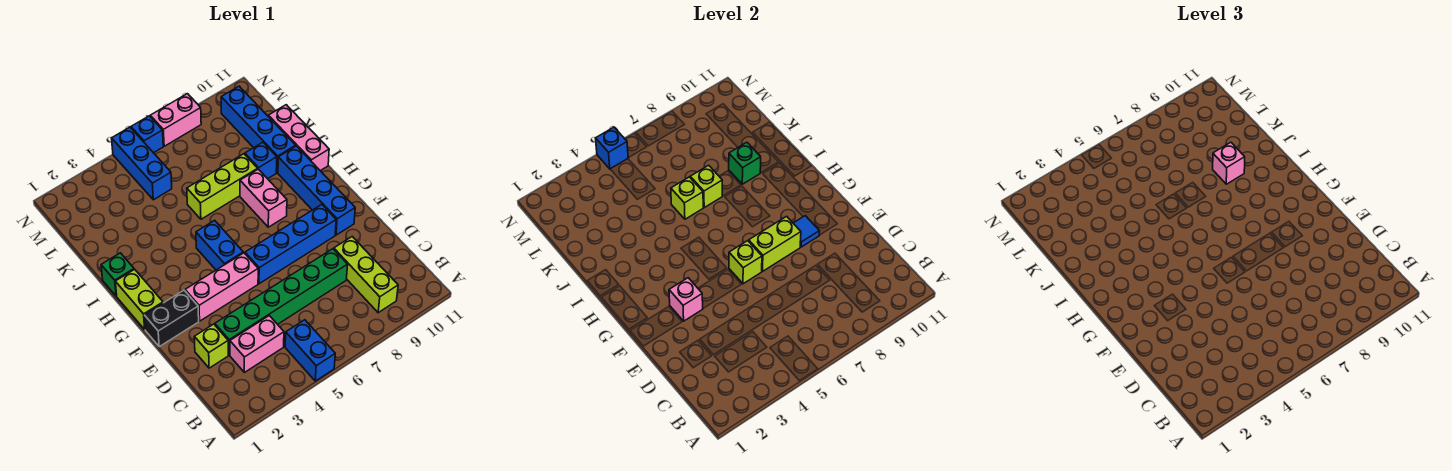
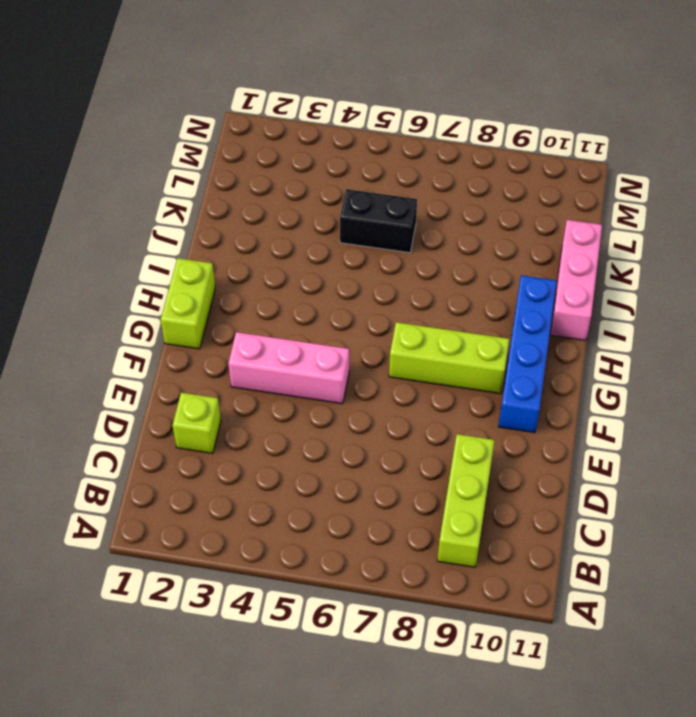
lime 1x3 brick [389,322,509,394] -> lime 1x3 brick moved to [187,154,258,219]
black 1x2 brick [340,189,417,253] -> black 1x2 brick moved to [144,290,199,347]
none -> blue 1x2 brick [285,320,335,381]
none -> pink 1x2 brick [230,316,284,372]
none -> green 1x6 brick [215,249,348,355]

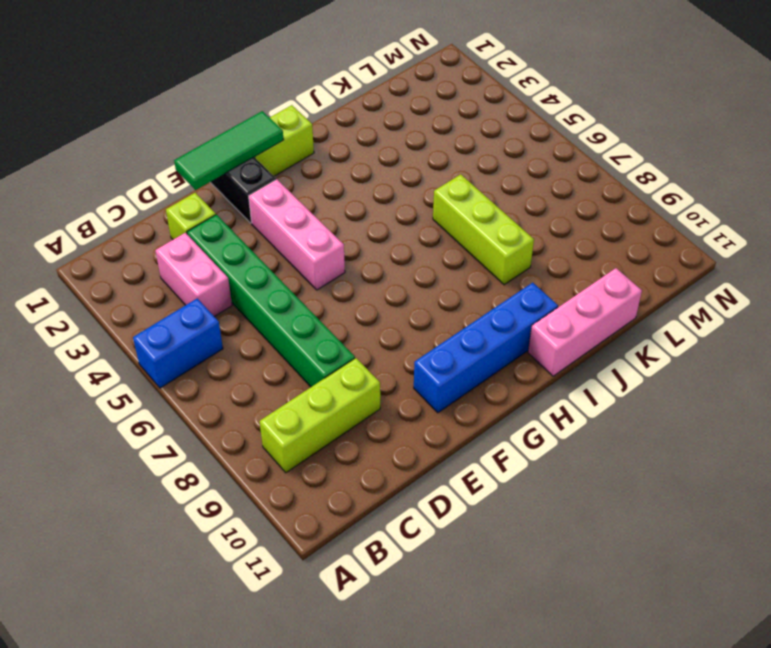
green 1x3 tile [174,111,283,190] -> none
none -> blue 1x4 brick [245,205,336,284]
none -> blue 1x2 brick [196,220,243,270]
none -> pink 1x2 brick [240,169,287,227]

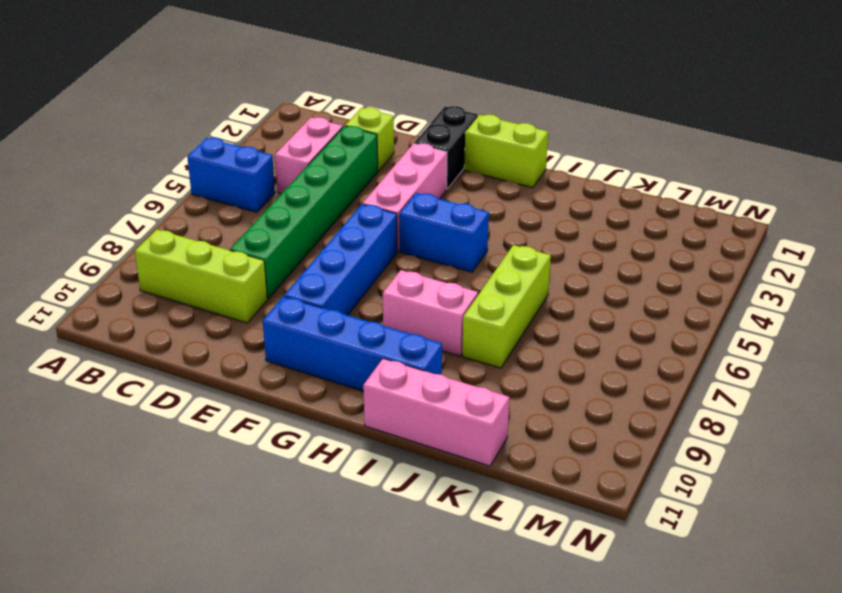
none -> green 1x1 brick [101,253,134,296]
none -> blue 1x1 brick [245,142,277,179]
none -> blue 1x4 brick [221,86,296,173]

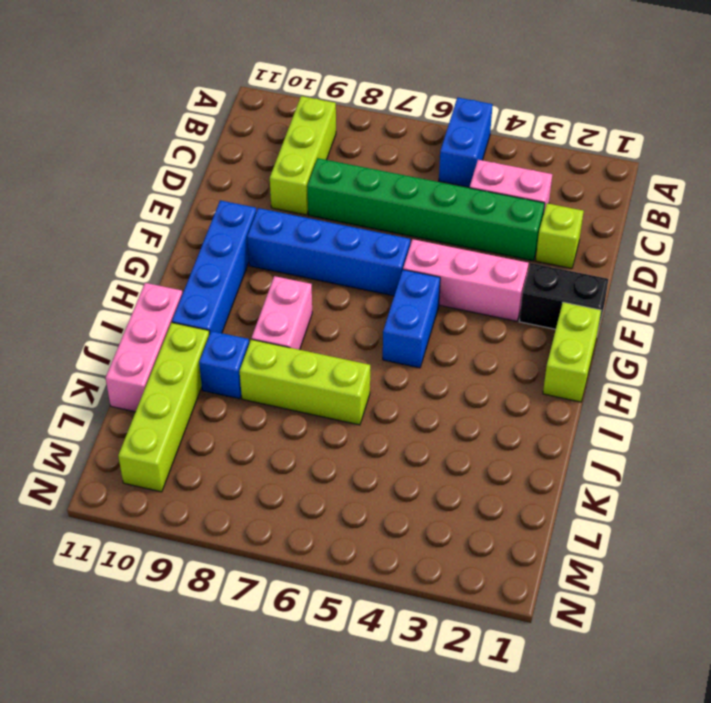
lime 1x4 brick [118,323,209,492] -> blue 1x4 brick [221,86,296,173]
none -> green 1x1 brick [101,253,134,296]
none -> blue 1x3 brick [112,127,172,200]
none -> blue 1x1 brick [131,116,163,153]

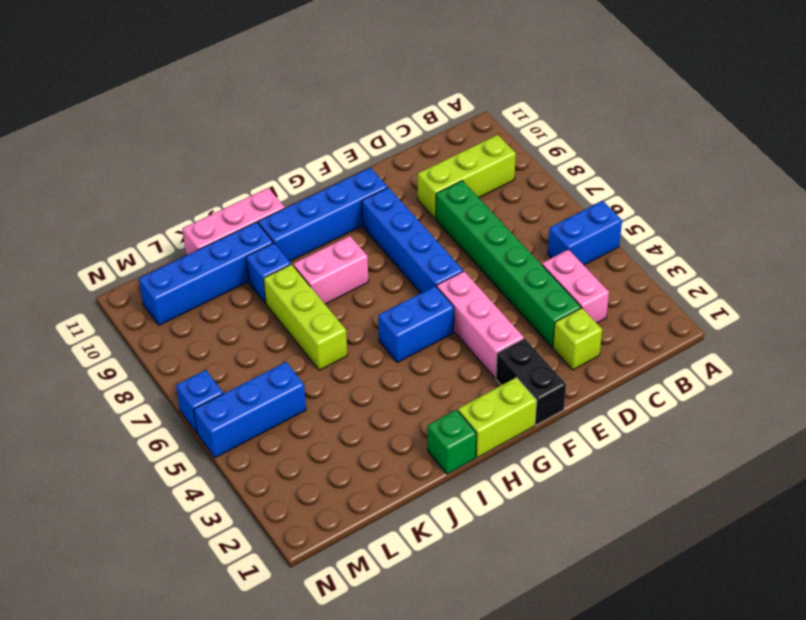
none -> pink 1x2 brick [150,94,201,146]
none -> pink 1x1 brick [669,278,703,321]
none -> lime 1x1 brick [729,241,762,284]

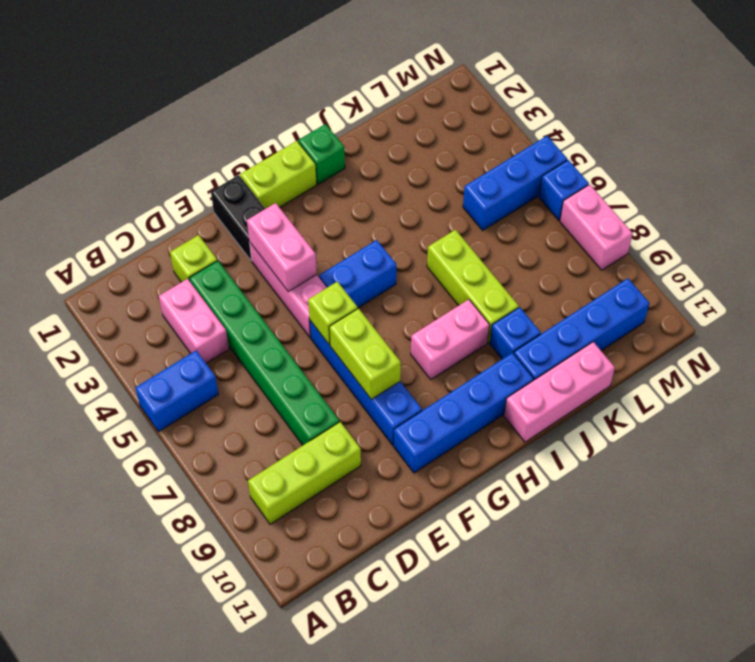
pink 1x2 brick [247,203,317,292] -> pink 1x1 brick [669,278,703,321]
none -> blue 1x1 tile [793,216,819,247]
none -> lime 1x1 brick [671,177,703,219]
none -> lime 1x1 brick [690,165,722,207]

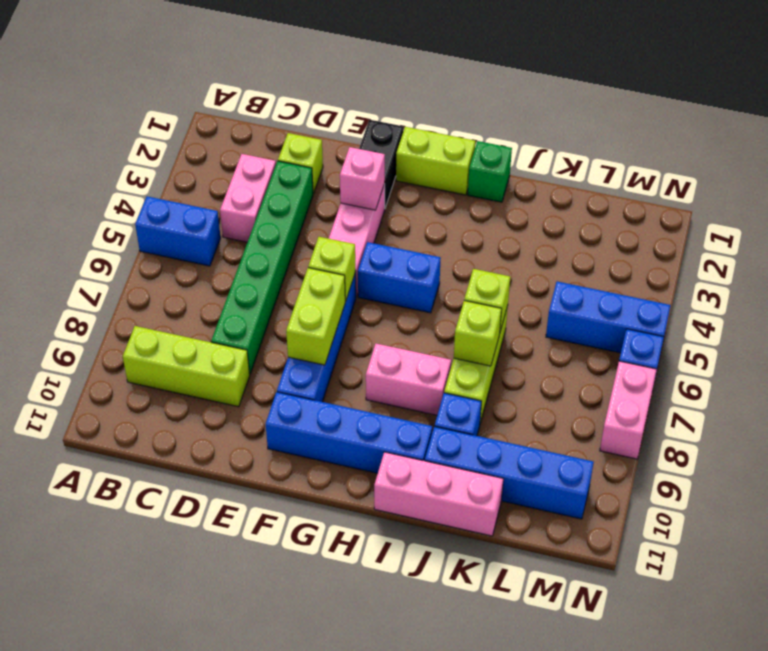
none -> blue 1x1 tile [793,216,819,247]
none -> green 1x1 brick [729,142,761,184]
none -> blue 1x1 brick [596,127,628,169]

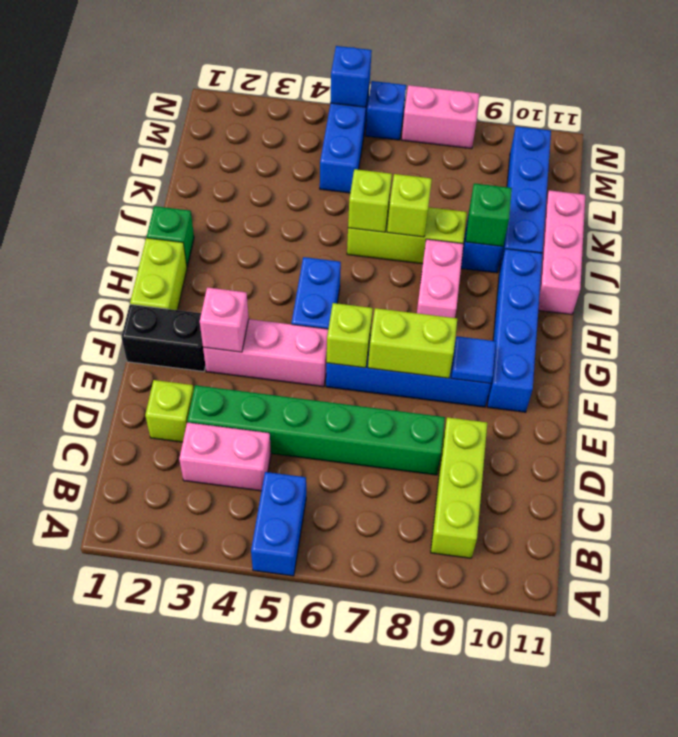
none -> pink 1x1 brick [1213,142,1245,184]

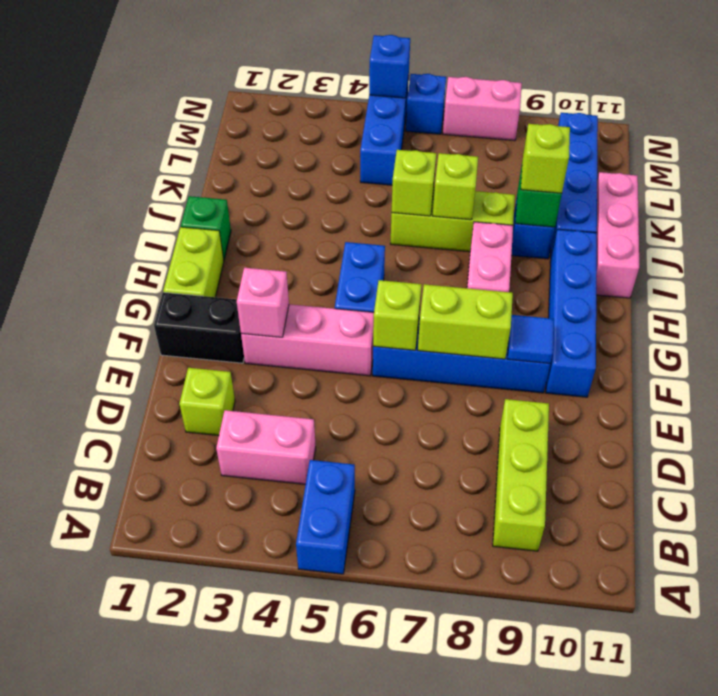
lime 1x1 brick [521,124,570,193] -> pink 1x1 brick [1213,142,1245,184]
none -> green 1x6 brick [215,249,348,355]

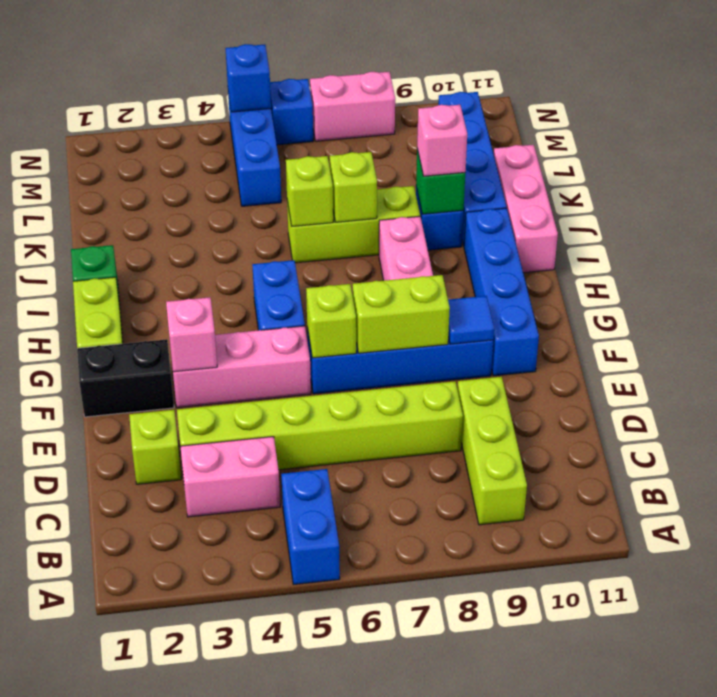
lime 1x6 brick [177,381,463,470] -> green 1x6 brick [215,249,348,355]

